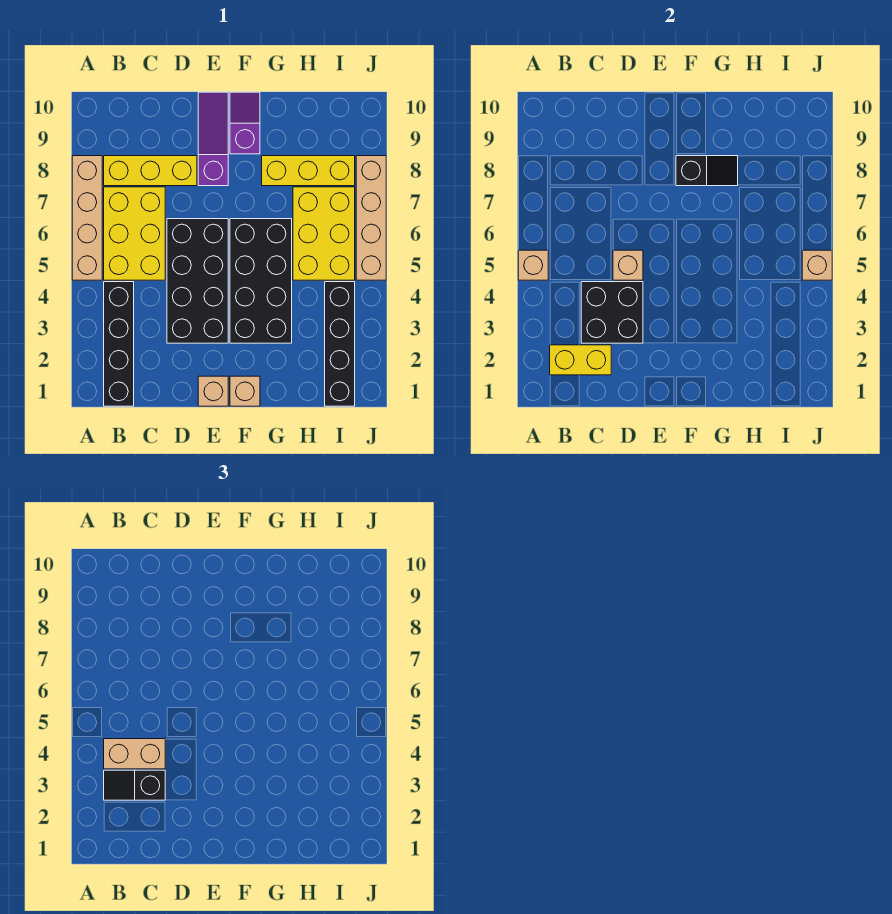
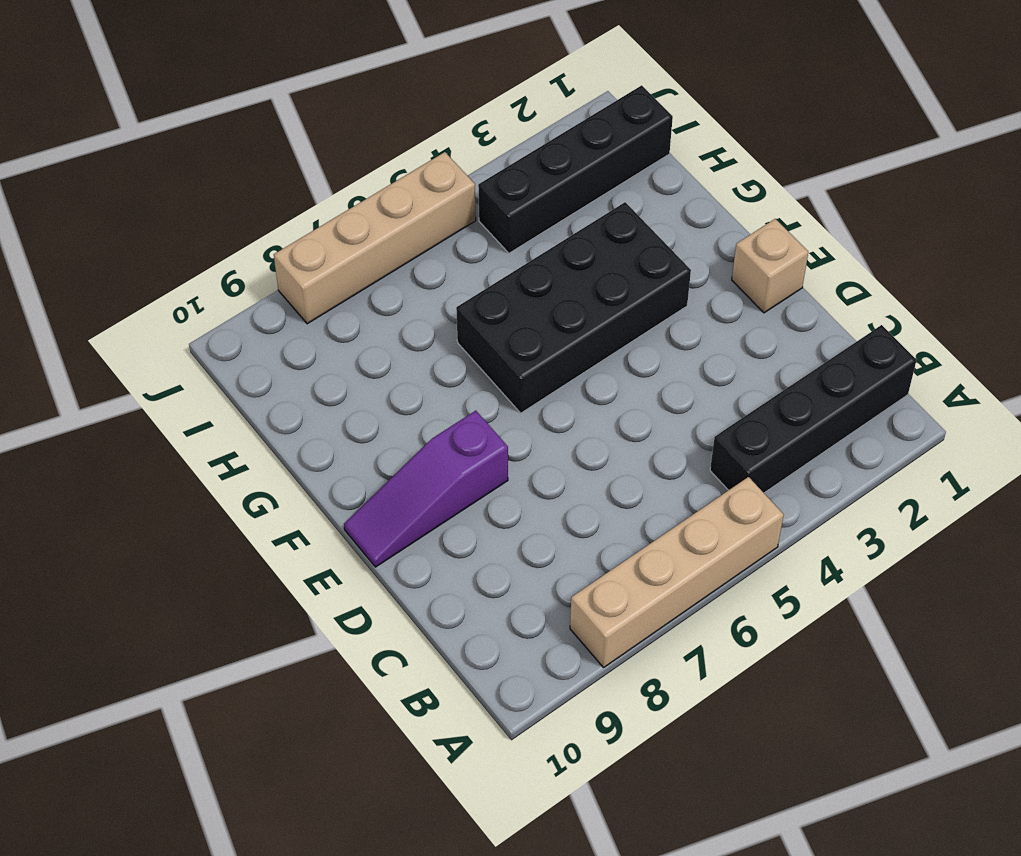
none -> yellow 2x3 brick [104,187,165,280]
none -> yellow 1x3 brick [104,156,197,186]
none -> black 2x4 brick [167,219,228,343]

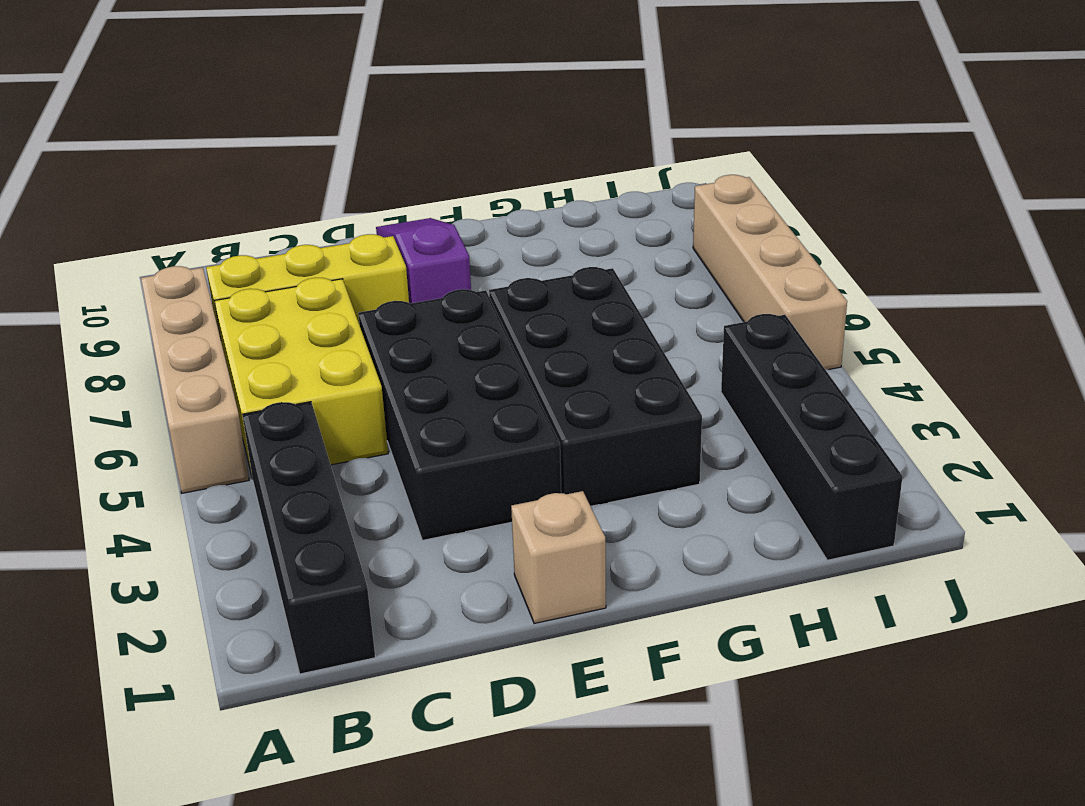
none -> tan 1x1 brick [230,376,260,406]
none -> purple 1x2 slope [230,92,260,154]
none -> yellow 1x3 brick [262,156,355,186]

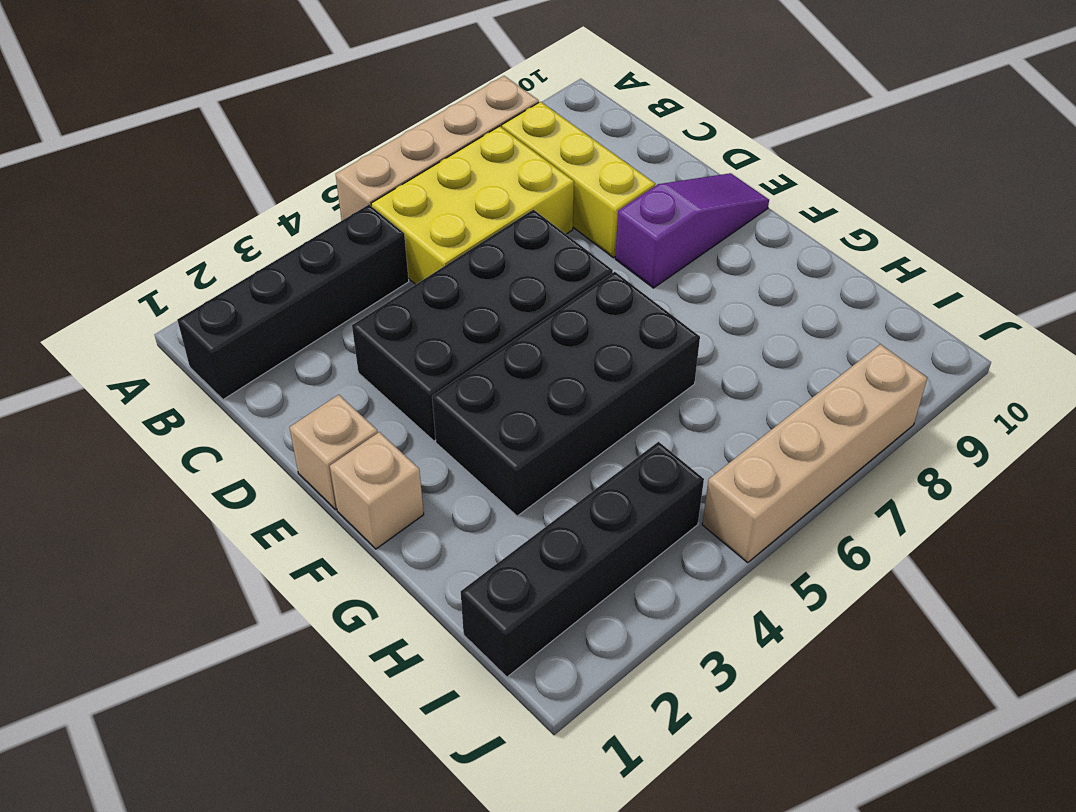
none -> purple 1x2 slope [230,92,260,154]
none -> yellow 1x3 brick [262,156,355,186]
none -> yellow 2x3 brick [293,187,355,280]

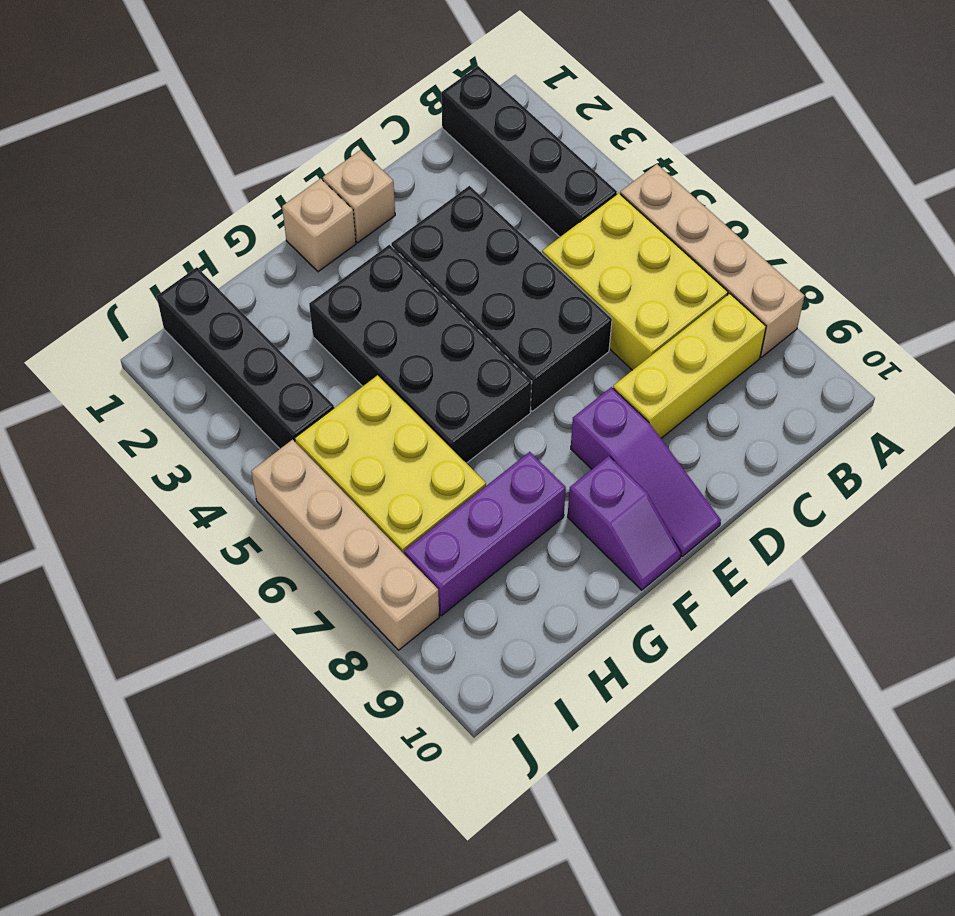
purple 1x3 brick [404,452,566,616] -> yellow 1x3 brick [262,156,355,186]
none -> tan 1x1 brick [518,250,548,280]
none -> yellow 1x2 brick [550,345,611,375]
none -> black 2x2 brick [581,282,643,343]

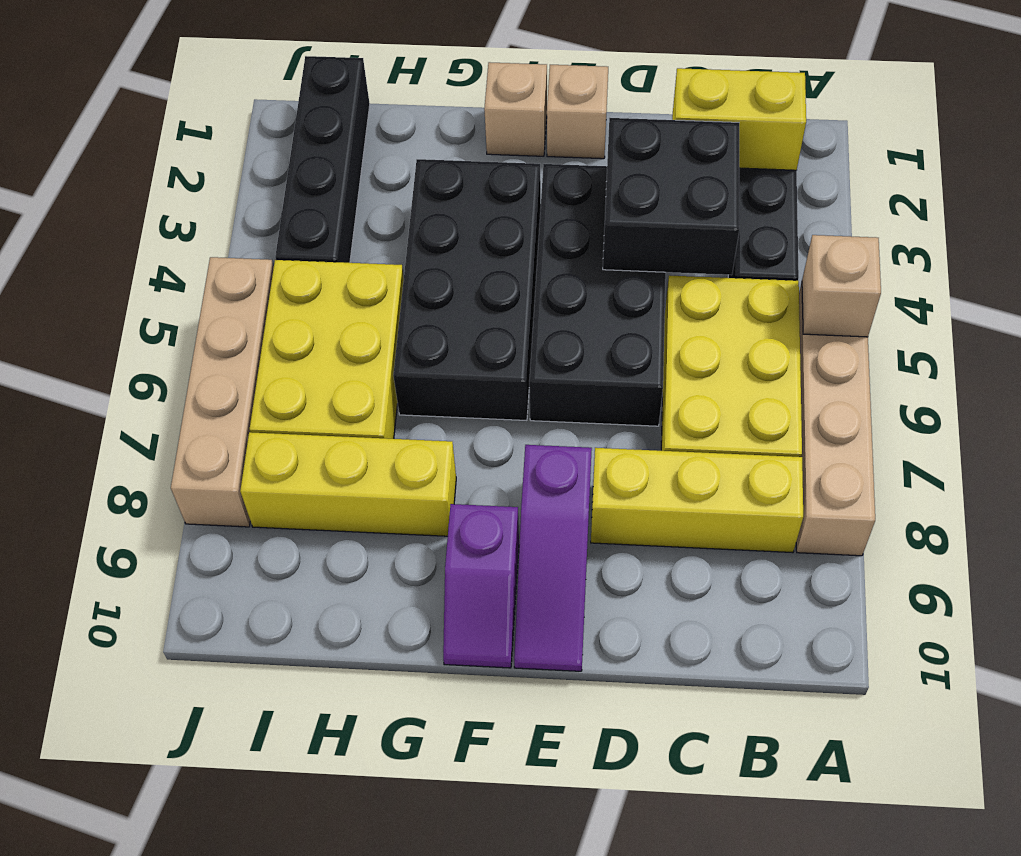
none -> tan 1x1 brick [613,250,643,280]
none -> black 1x2 slope [676,156,738,186]
none -> tan 1x1 brick [802,250,832,280]

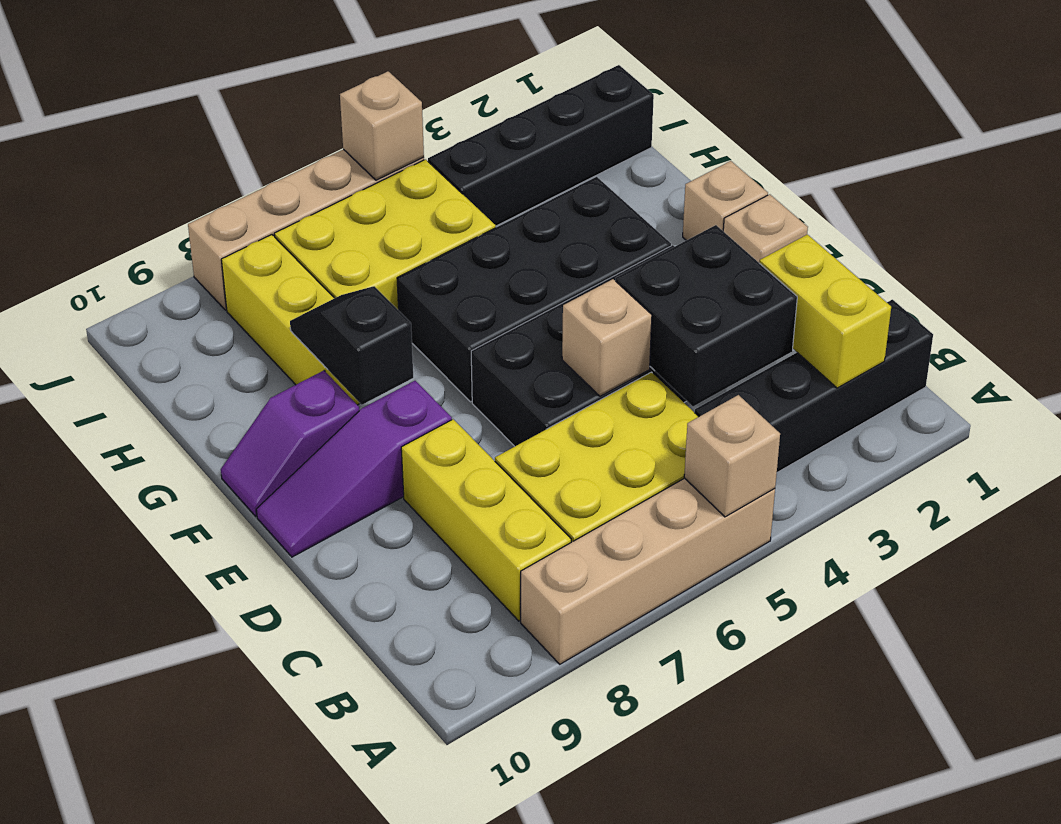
none -> black 1x2 slope [104,770,165,800]
none -> tan 1x2 brick [104,739,165,769]

